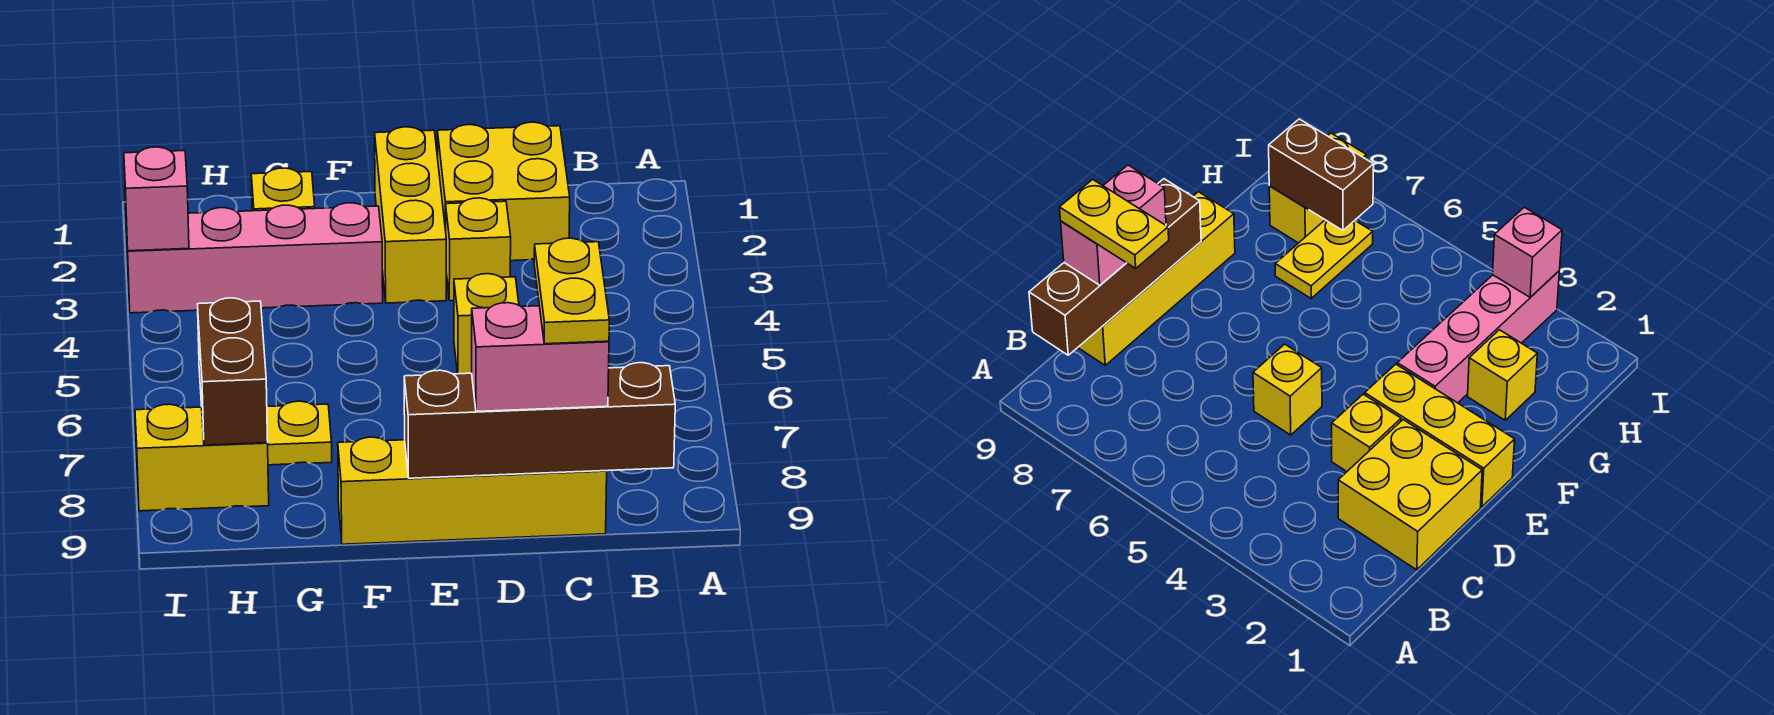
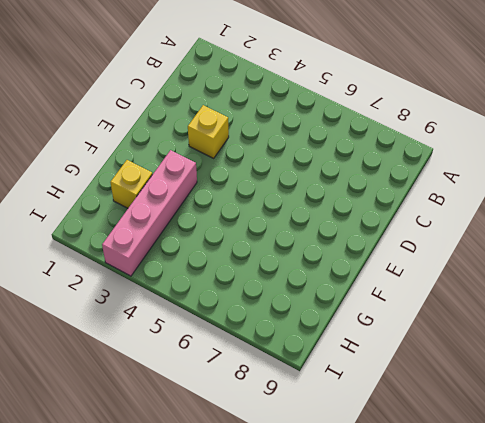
none -> yellow 2x2 brick [438,122,570,261]
none -> yellow 1x4 brick [338,437,607,544]
none -> yellow 1x1 brick [454,274,519,374]

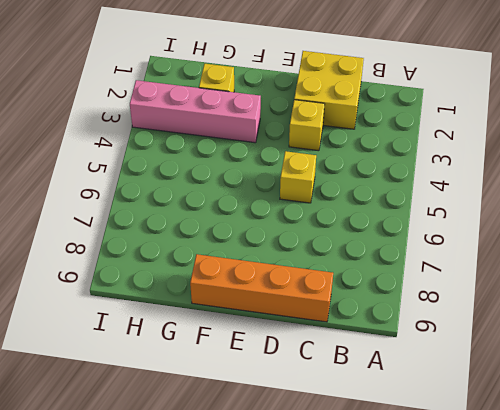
orange 1x4 brick [190,254,333,322] -> yellow 1x4 brick [338,437,607,544]
none -> yellow 1x3 brick [375,127,446,303]
none -> yellow 1x2 plate [267,401,332,465]
none -> yellow 1x2 brick [135,404,269,511]

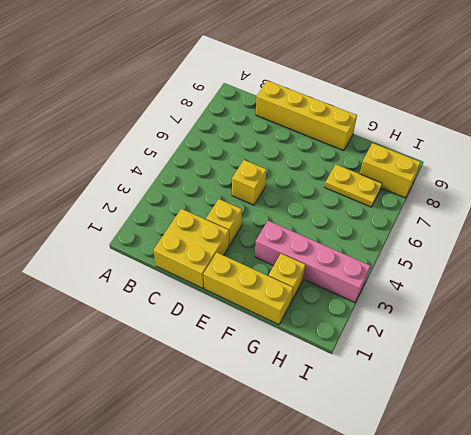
yellow 1x3 brick [203,253,293,325] -> yellow 1x3 brick turned to [375,127,446,303]
none -> brown 1x4 brick [404,363,675,478]
none -> brown 1x2 brick [198,298,268,445]
none -> pink 1x1 brick [124,147,189,251]

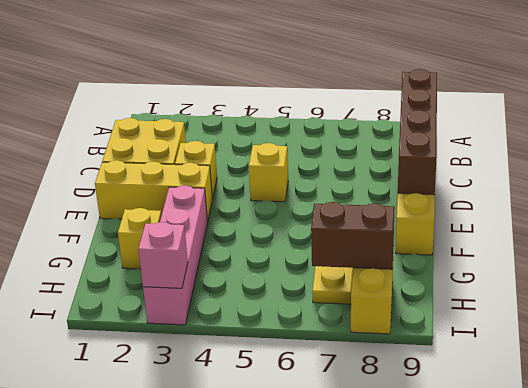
none -> pink 1x2 brick [472,303,609,412]
none -> yellow 1x2 plate [534,238,609,344]

